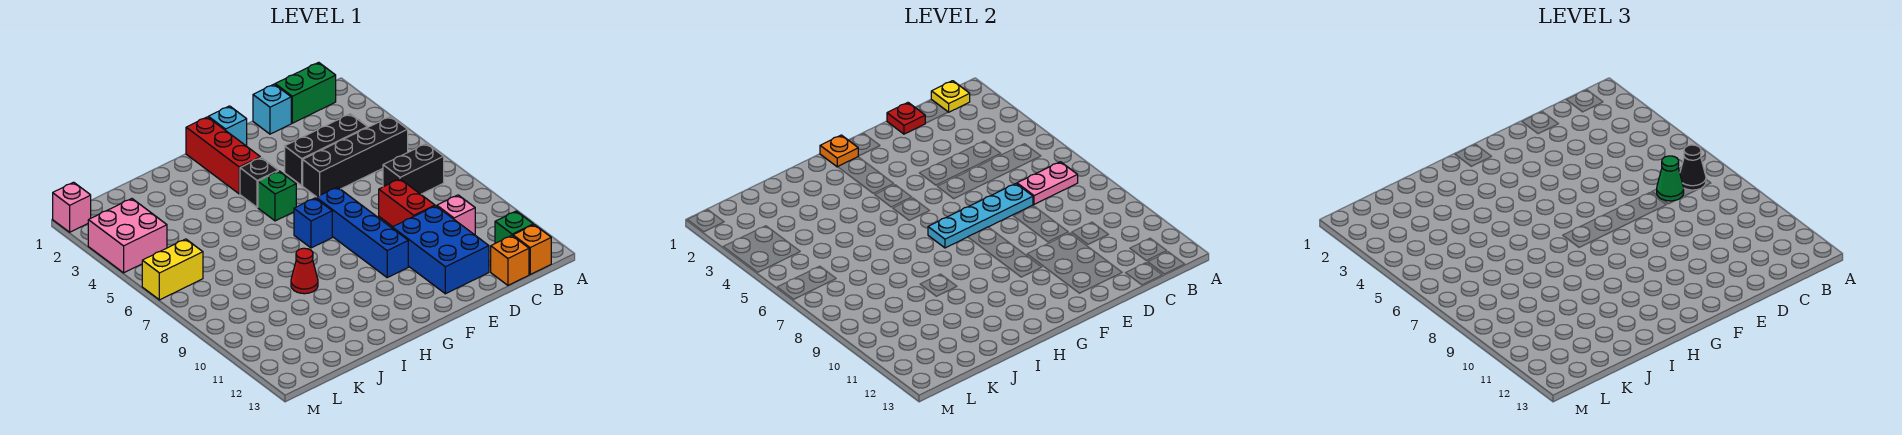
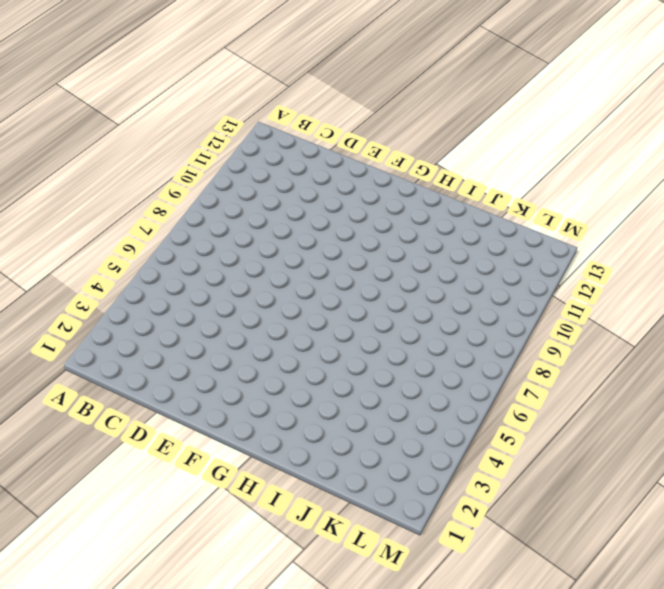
none -> green 1x2 brick [275,62,336,123]
none -> black 1x4 brick [303,117,408,197]
none -> black 1x2 brick [383,144,444,194]

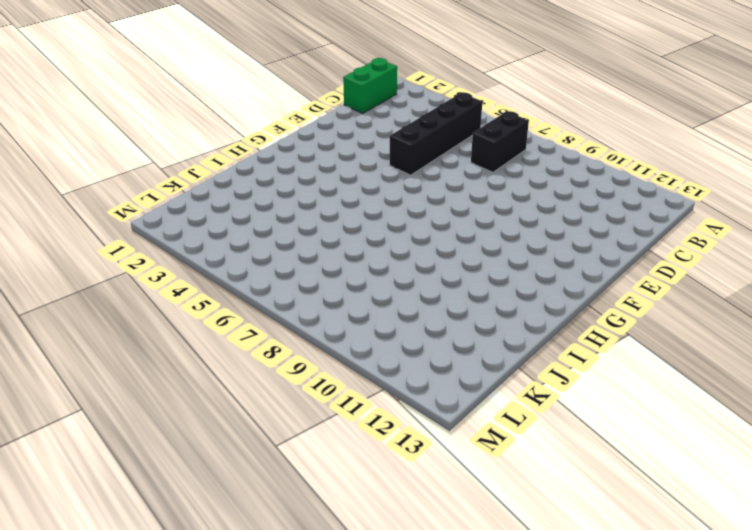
none -> green 1x1 brick [495,211,533,243]
none -> orange 1x1 brick [513,225,551,274]
none -> black 1x3 brick [285,114,367,185]

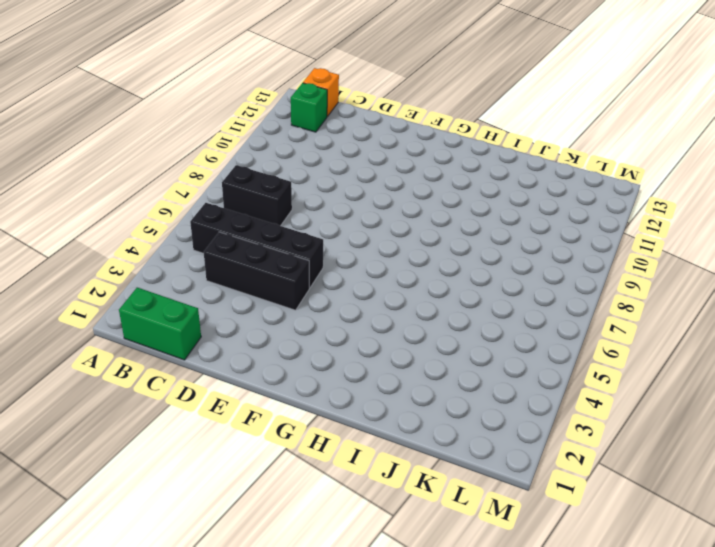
none -> pink 1x1 brick [437,195,475,235]
none -> orange 1x1 brick [491,236,529,285]
none -> cyan 1x1 brick [253,84,291,134]

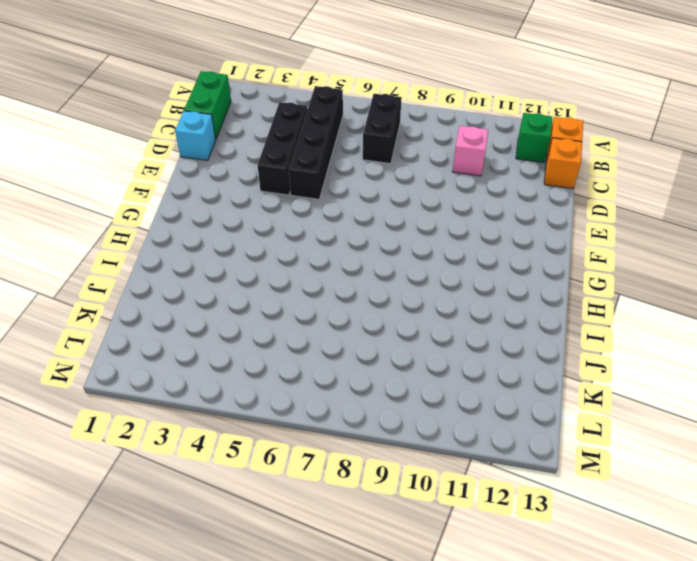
none -> red 1x2 brick [379,179,435,226]
none -> blue 2x3 brick [392,206,489,294]
none -> cyan 1x1 brick [208,106,247,146]

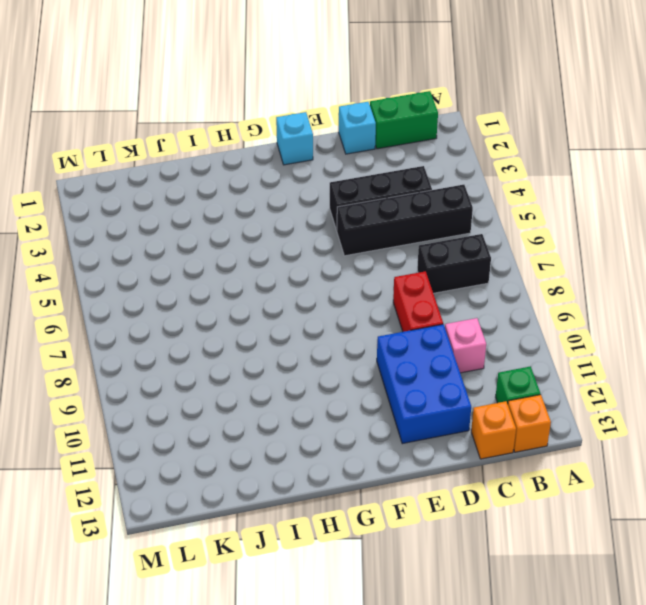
none -> blue 1x4 brick [316,187,408,277]
none -> red 1x3 brick [186,117,260,194]
none -> black 1x1 brick [240,158,278,207]

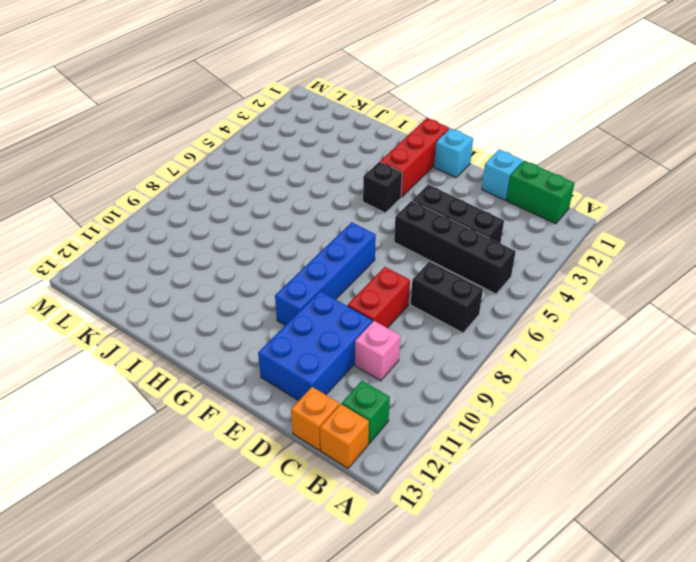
none -> green 1x1 brick [258,171,296,221]
none -> blue 1x1 brick [294,198,332,248]
none -> red 1x1 cone [291,248,318,294]

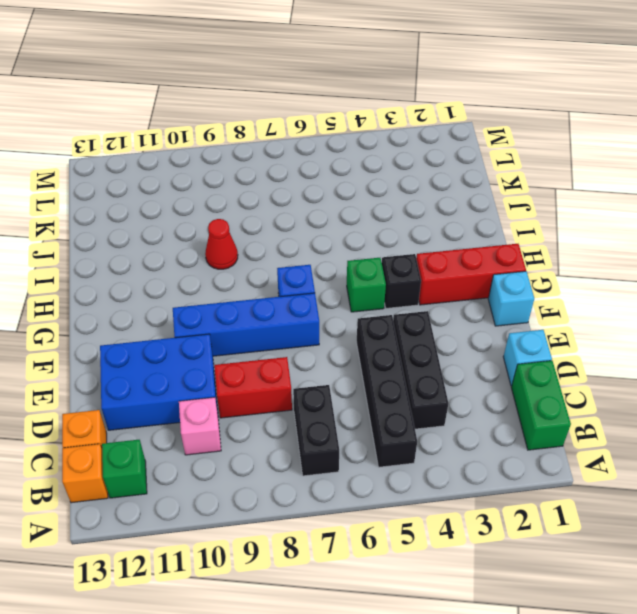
none -> pink 2x2 brick [88,199,167,273]
none -> yellow 1x2 brick [142,239,203,300]
none -> pink 1x1 brick [53,182,91,232]

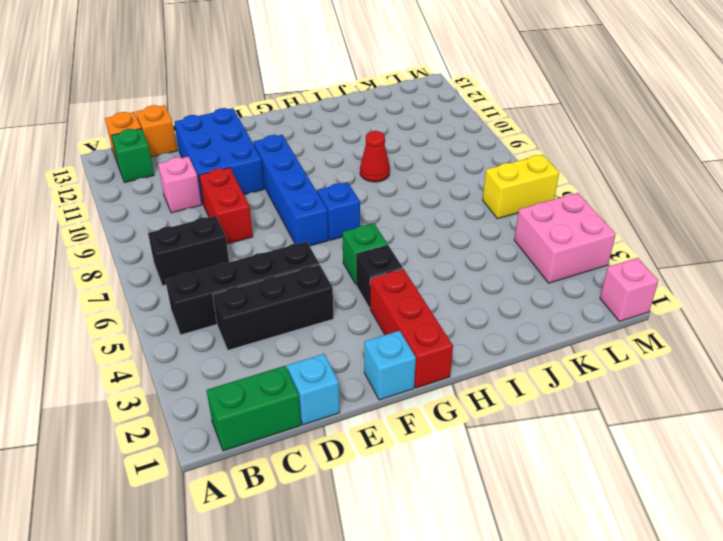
none -> yellow 1x1 plate [931,81,970,112]
none -> pink 1x2 plate [1017,162,1078,204]
none -> red 1x1 plate [887,103,925,134]

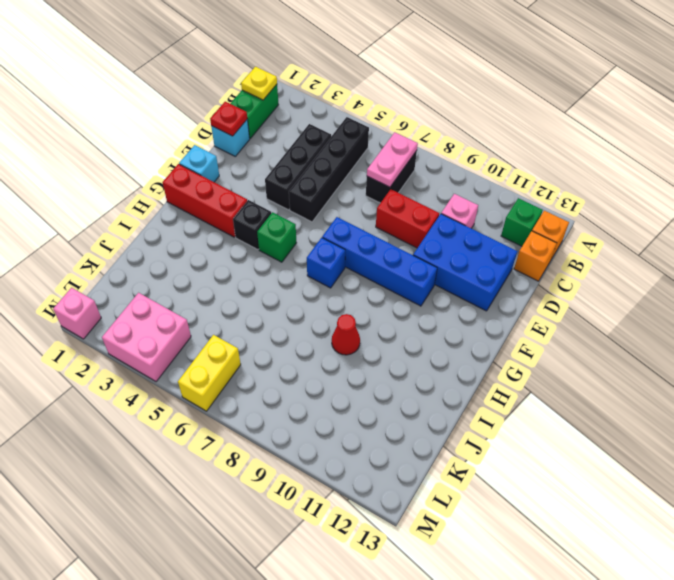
none -> cyan 1x4 plate [928,184,1033,248]
none -> orange 1x1 plate [820,135,858,167]
none -> black 1x1 cone [1680,145,1706,190]

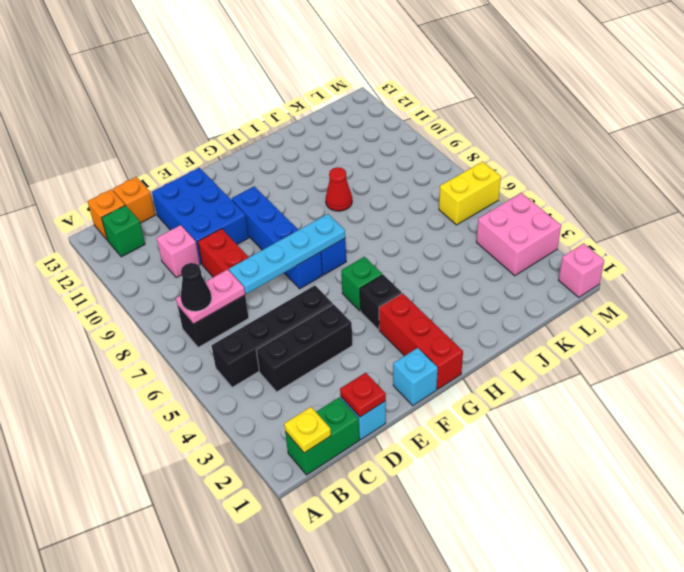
none -> orange 1x1 plate [820,135,858,167]
none -> green 1x1 cone [1657,156,1684,201]

